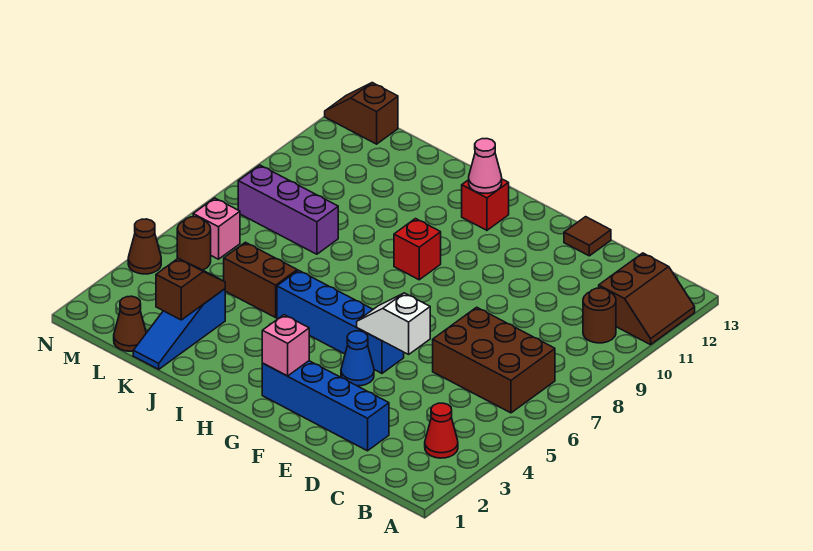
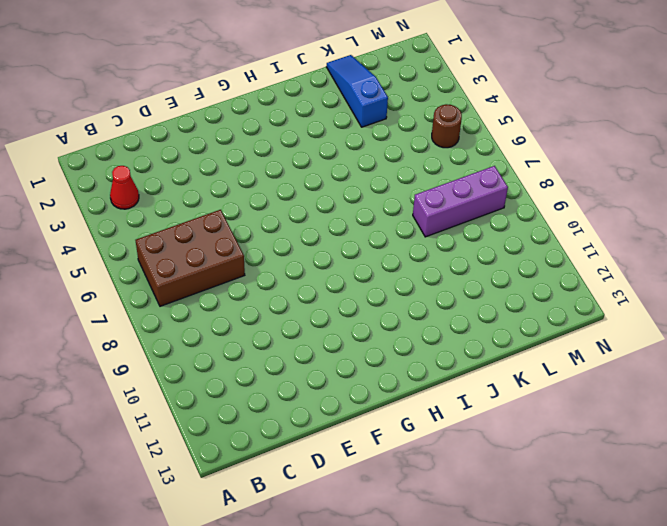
none -> brown 2x2 slope [599,253,695,345]
none -> brown 1x1 round brick [583,288,616,343]
none -> blue 1x4 brick [262,361,389,451]

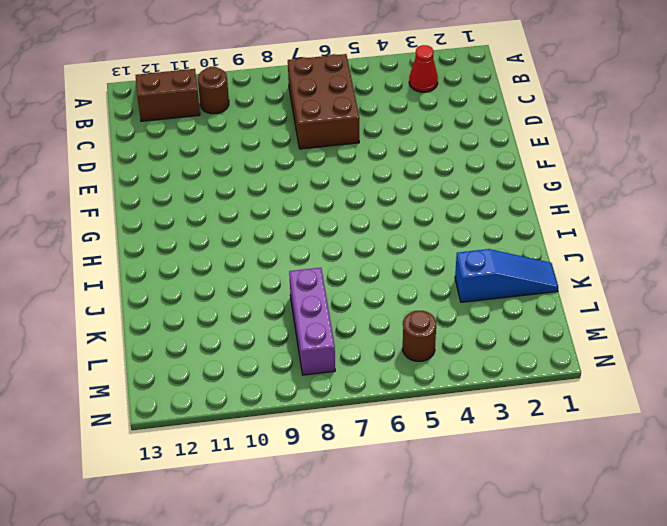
none -> blue 1x4 brick [262,361,389,451]
none -> brown 1x1 tile [564,217,611,256]
none -> blue 1x1 cone [341,331,374,386]

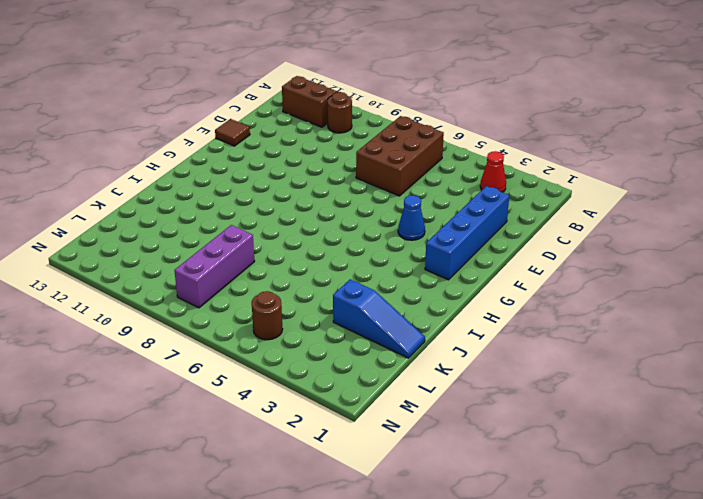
none -> blue 1x4 brick [277,270,404,373]
none -> red 1x1 brick [394,219,441,280]
none -> red 1x1 brick [462,179,509,230]

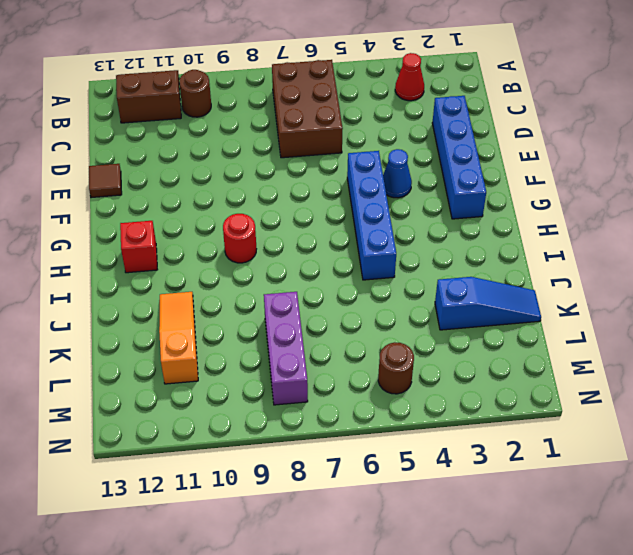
red 1x1 round brick [223,214,256,263] -> red 1x1 brick [394,219,441,280]
orange 1x3 slope [159,292,198,384] -> none
none -> brown 1x2 brick [224,242,297,318]
none -> brown 1x1 cone [114,296,146,351]
none -> pink 1x1 brick [193,198,240,259]

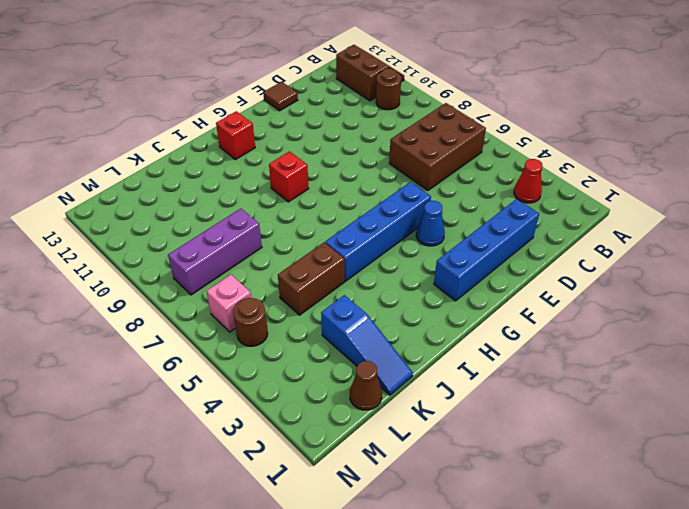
none -> brown 1x2 slope [325,83,398,144]
none -> brown 1x1 cone [128,219,161,274]
none -> white 1x2 slope [357,293,430,354]

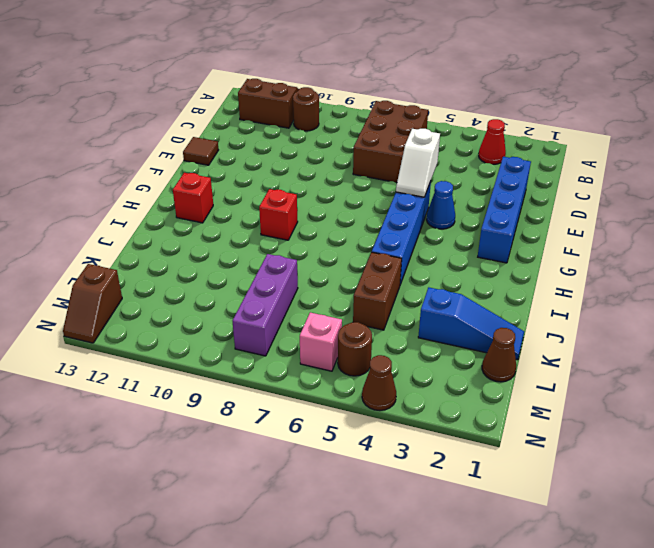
none -> pink 1x1 brick [262,315,309,376]
none -> pink 1x1 cone [469,139,502,193]
none -> brown 1x2 slope [156,259,225,320]

